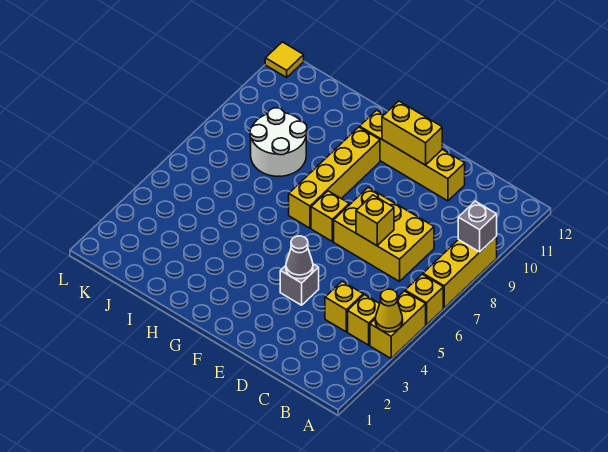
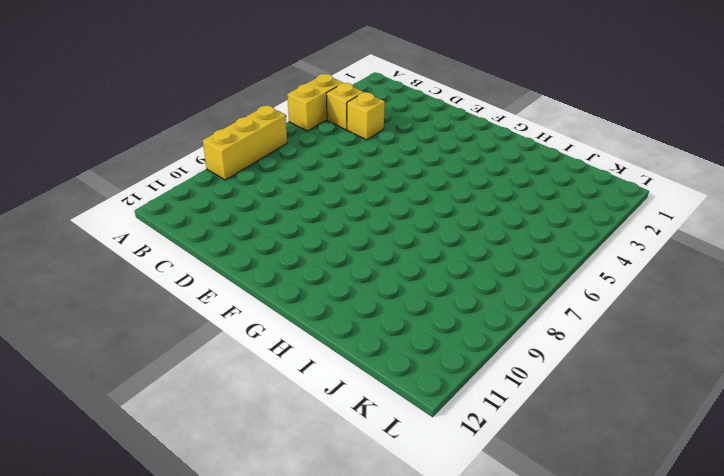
none -> yellow 1x1 brick [405,274,443,325]
none -> yellow 2x3 brick [334,187,434,281]
none -> yellow 1x4 brick [360,110,465,201]

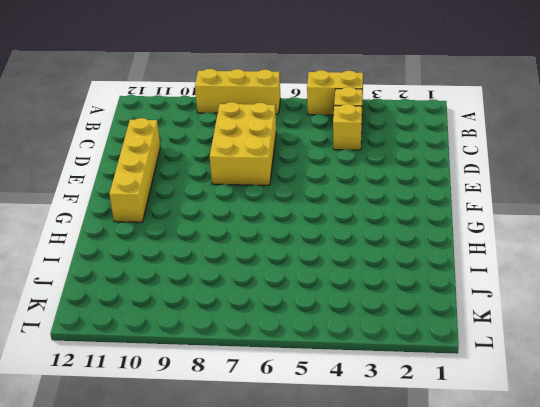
none -> yellow 1x1 brick [405,274,443,325]
none -> grey 1x1 brick [280,264,319,305]
none -> yellow 1x1 brick [311,191,349,241]

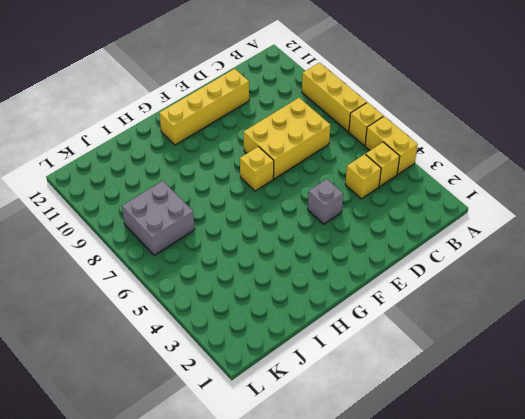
grey 2x2 brick [122,181,195,256] -> white 2x2 round brick [250,108,307,176]
none -> yellow 1x4 brick [289,127,380,228]
none -> yellow 1x1 tile [265,42,304,77]
none -> yellow 1x1 cone [375,289,403,332]

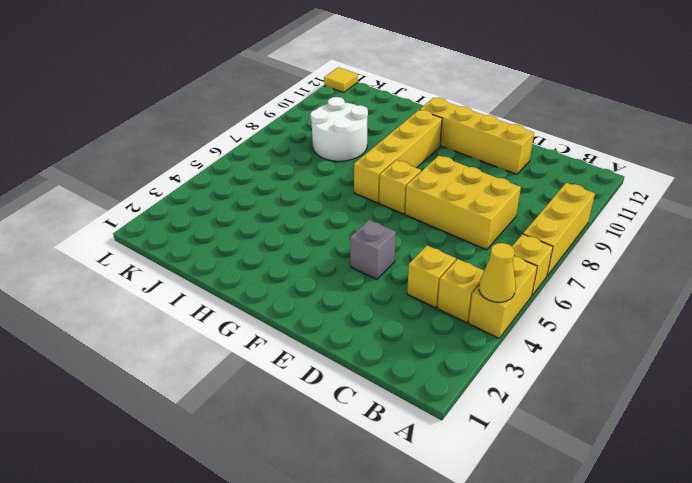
none -> grey 1x1 brick [458,201,497,252]
none -> yellow 1x1 brick [356,195,394,246]
none -> grey 1x1 cone [286,236,313,279]

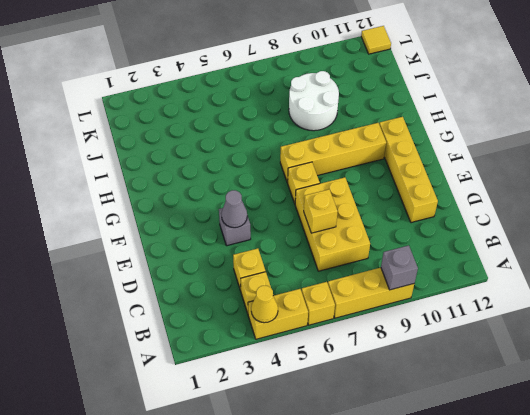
none -> yellow 1x2 brick [382,101,442,165]

